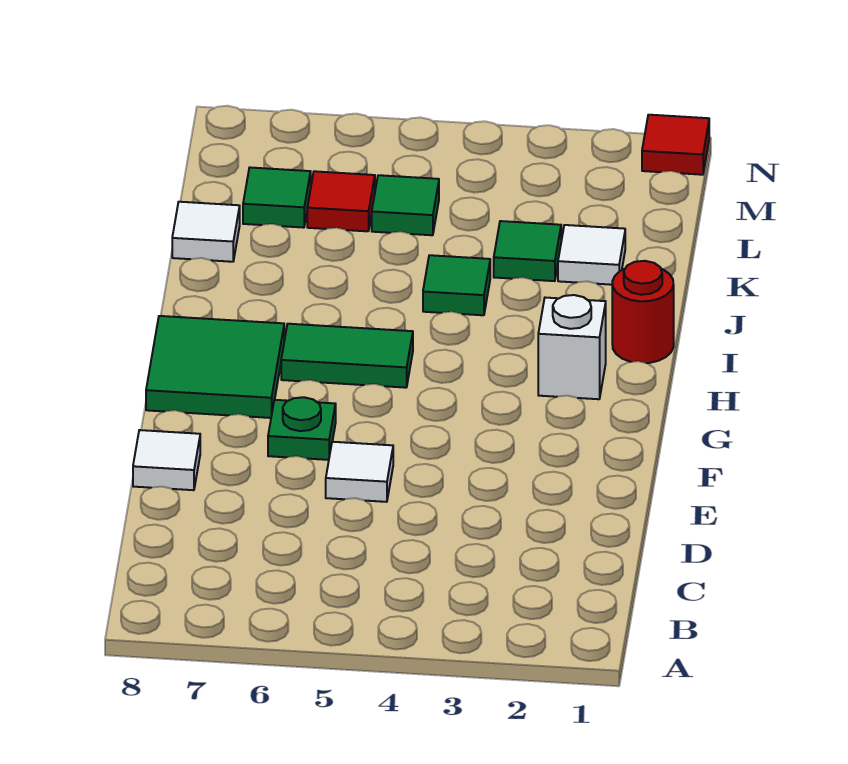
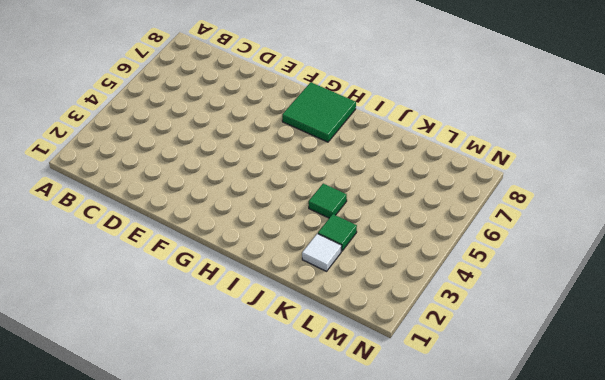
none -> white 1x1 tile [326,442,393,502]
none -> white 1x1 tile [133,430,200,490]
none -> green 1x1 plate [268,397,336,460]

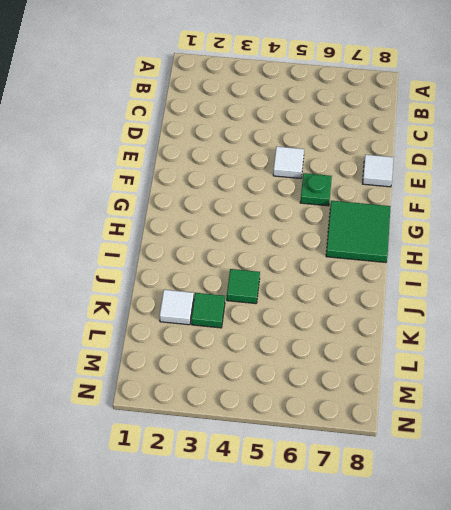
none -> white 1x1 brick [538,295,606,399]
none -> green 1x2 tile [281,324,413,388]
none -> red 1x1 round brick [612,261,674,363]

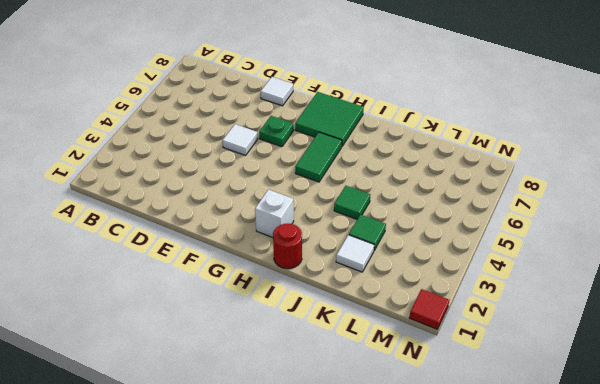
none -> white 1x1 tile [172,202,240,262]
none -> green 1x1 tile [372,175,439,235]
none -> red 1x1 tile [307,171,375,231]

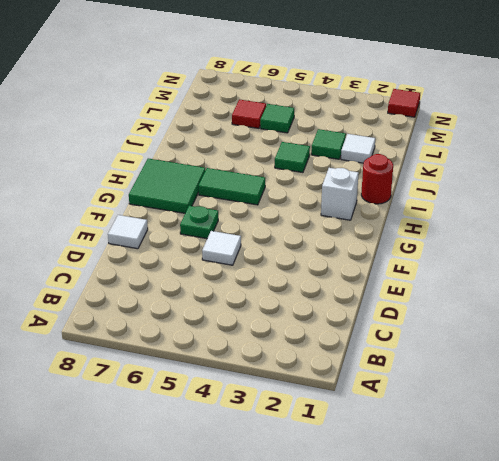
none -> white 1x1 tile [172,202,240,262]
none -> green 1x1 tile [243,168,311,228]

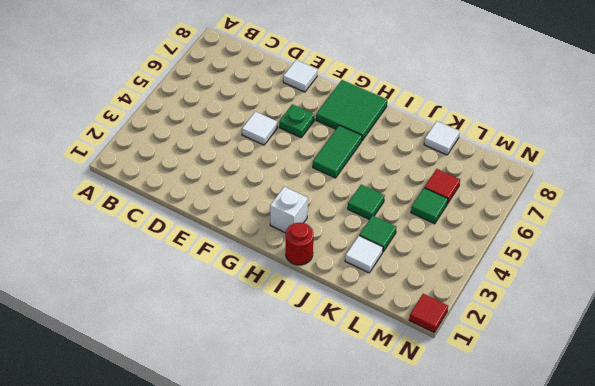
none -> green 1x1 tile [243,168,311,228]

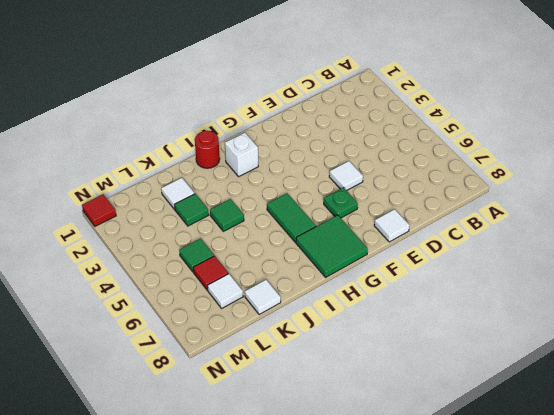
white 1x1 tile [207,274,243,308] -> green 1x1 tile [243,168,311,228]

